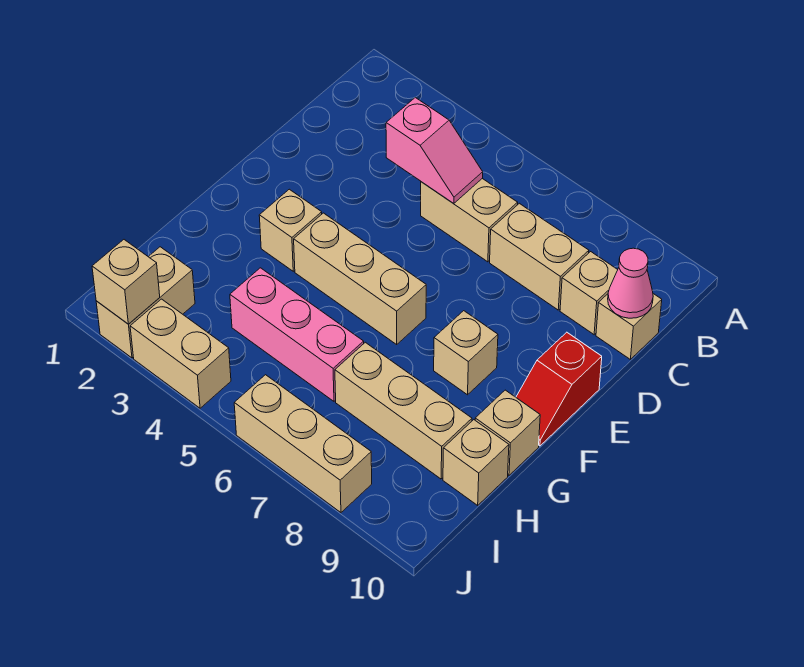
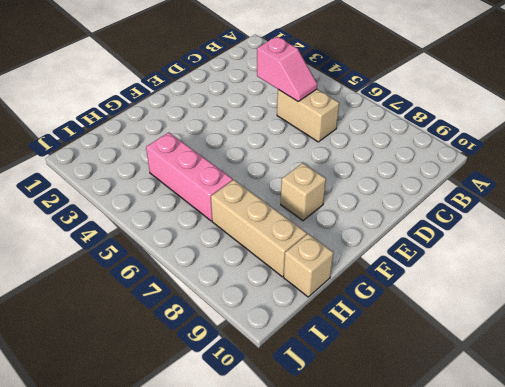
none -> tan 1x2 brick [490,203,589,310]
none -> tan 1x1 brick [560,252,618,335]
none -> tan 1x1 brick [596,294,662,359]

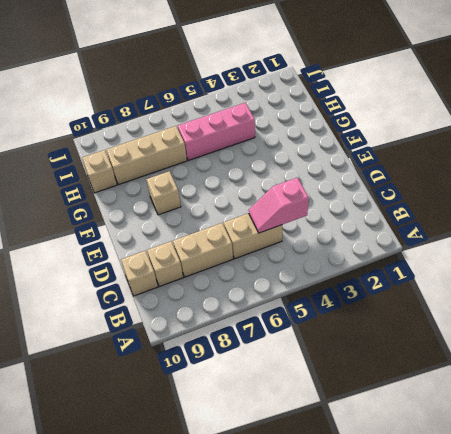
none -> red 1x2 slope [516,332,602,446]
none -> tan 1x1 brick [259,189,322,271]
none -> tan 1x3 brick [294,213,426,344]

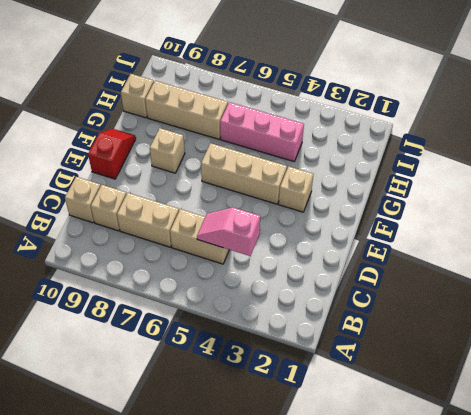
none -> tan 1x1 brick [475,390,540,475]
none -> tan 1x2 brick [96,247,195,358]
none -> tan 1x2 brick [130,299,231,408]

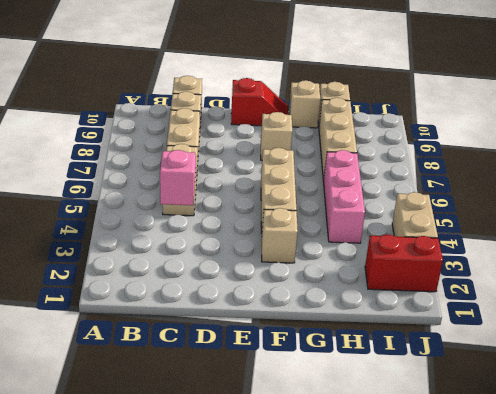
red 1x2 brick [365,235,443,292] -> tan 1x2 brick [96,247,195,358]
none -> tan 1x3 brick [234,375,372,512]
none -> pink 1x1 cone [608,248,653,318]
none -> tan 1x1 brick [92,240,160,324]

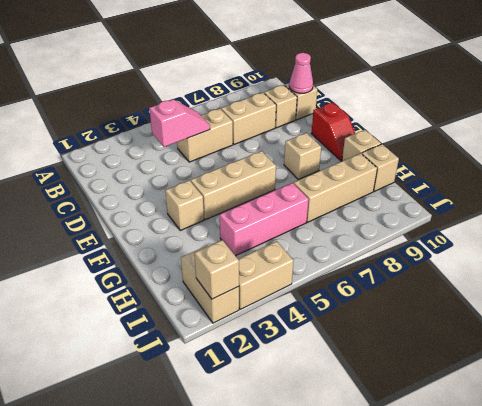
none -> tan 1x3 brick [234,375,372,512]

